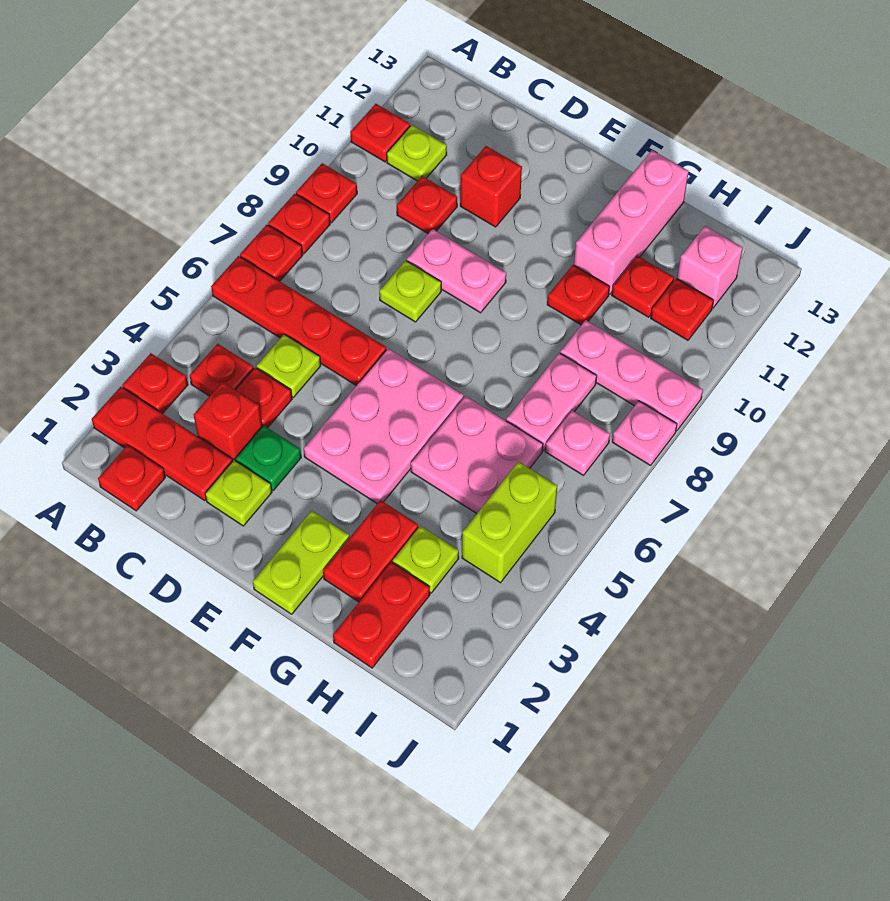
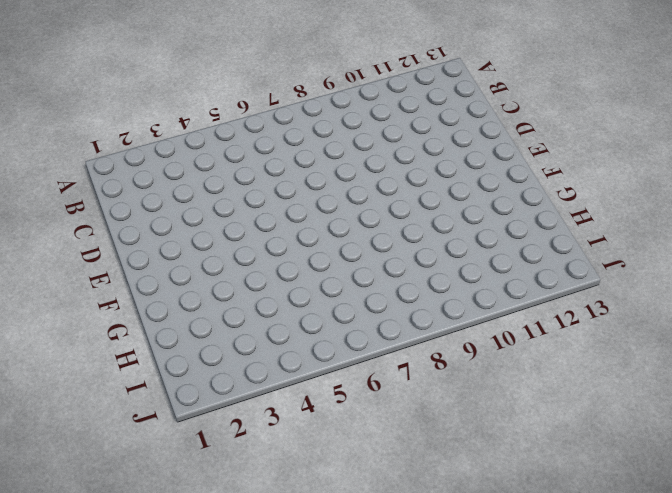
none -> red 1x3 plate [92,387,233,501]
none -> red 1x1 plate [122,353,188,414]
none -> red 1x4 plate [211,256,386,386]
none -> red 1x1 plate [240,225,303,281]

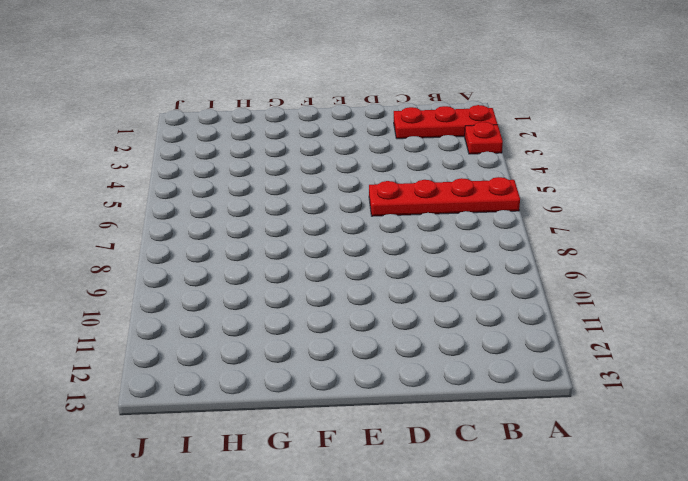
none -> red 1x1 plate [240,225,303,281]
none -> red 1x1 plate [268,194,330,254]
none -> red 1x1 plate [296,163,357,223]
none -> red 1x1 plate [350,104,410,162]

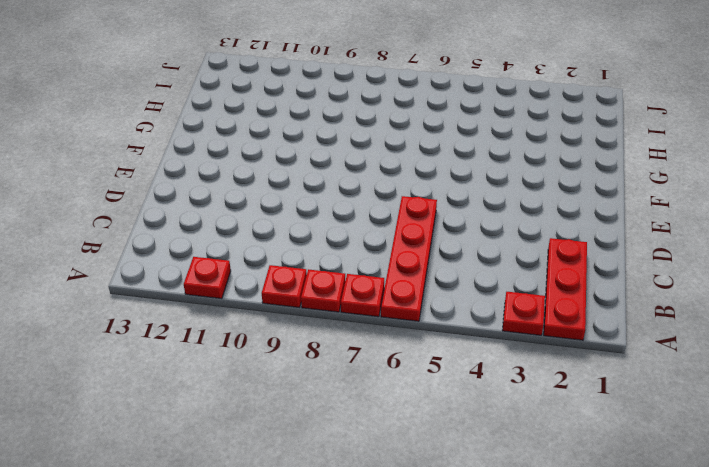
none -> red 1x1 plate [98,445,165,511]
none -> red 1x1 plate [190,344,254,396]
none -> lime 1x1 plate [387,125,447,181]
none -> red 1x1 brick [194,382,262,461]

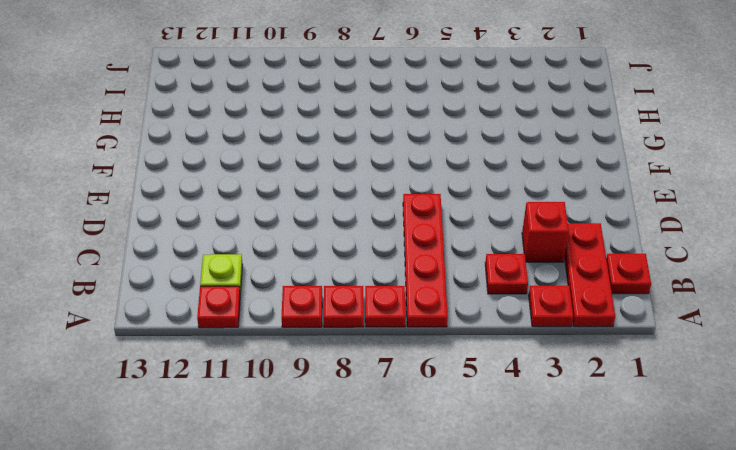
none -> red 1x1 plate [236,368,292,428]
none -> lime 1x1 plate [257,334,321,397]
none -> red 1x1 plate [397,176,457,233]
none -> lime 1x1 plate [205,460,272,526]

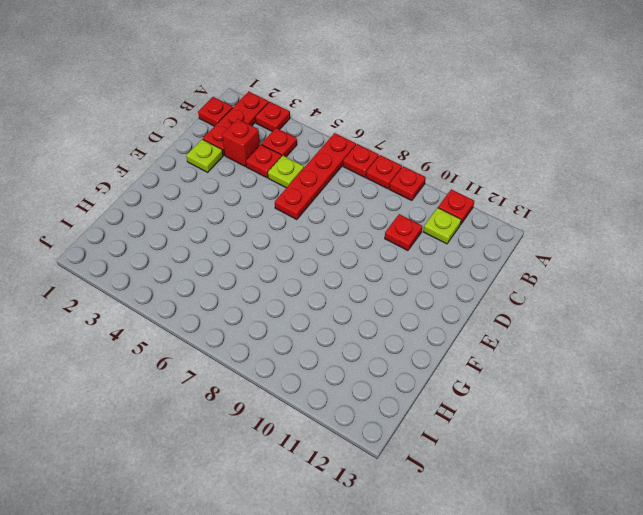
none -> green 1x1 plate [235,425,301,490]
none -> lime 1x1 plate [379,260,441,322]
none -> pink 1x2 plate [407,229,506,313]
none -> red 1x1 brick [460,146,522,227]

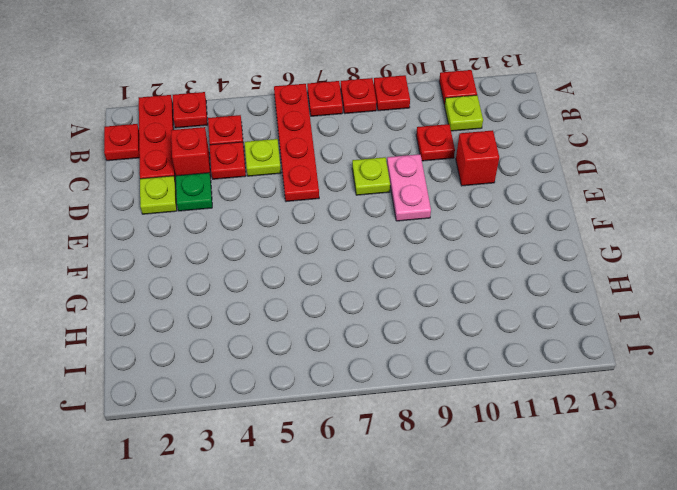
none -> pink 2x3 plate [304,348,464,504]
none -> lime 1x2 plate [253,511,349,614]
none -> red 1x2 plate [323,500,419,602]
none -> pink 2x2 plate [411,396,543,514]

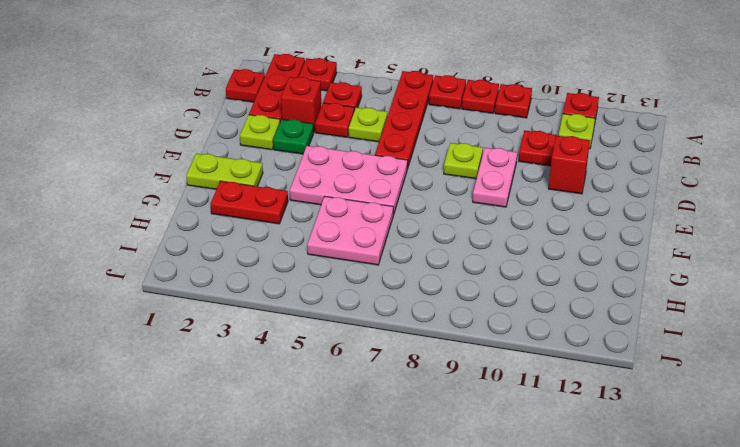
none -> red 1x1 plate [547,265,610,325]
none -> pink 1x3 brick [574,150,689,294]
none -> red 1x2 plate [333,562,430,668]
none -> lime 1x1 plate [393,526,459,593]

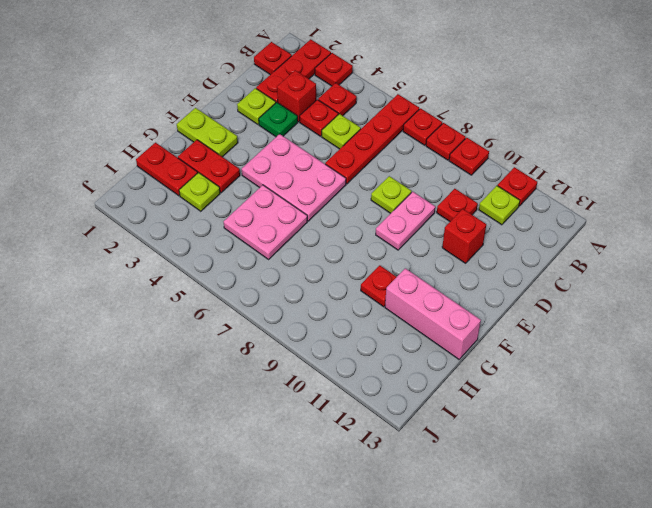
none -> pink 1x2 plate [506,353,597,451]
none -> pink 1x3 plate [560,320,703,431]
none -> red 1x1 plate [612,256,674,317]
none -> lime 1x2 brick [462,462,557,583]

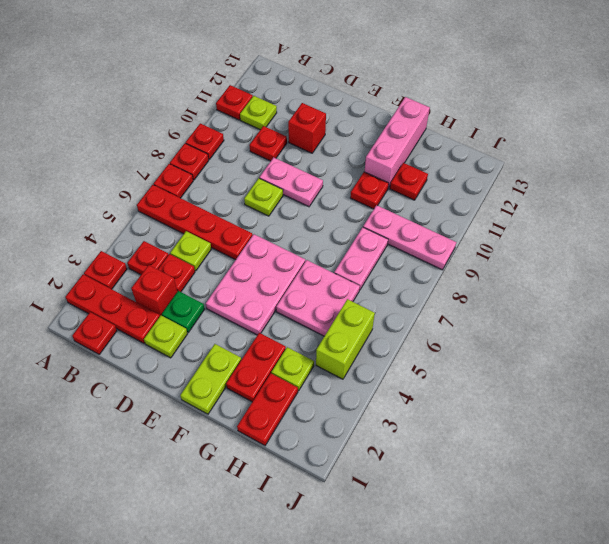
none -> pink 1x1 plate [545,411,610,475]
none -> red 1x1 plate [651,278,714,340]
none -> pink 1x1 brick [677,226,743,308]
none -> pink 1x1 plate [612,401,677,465]

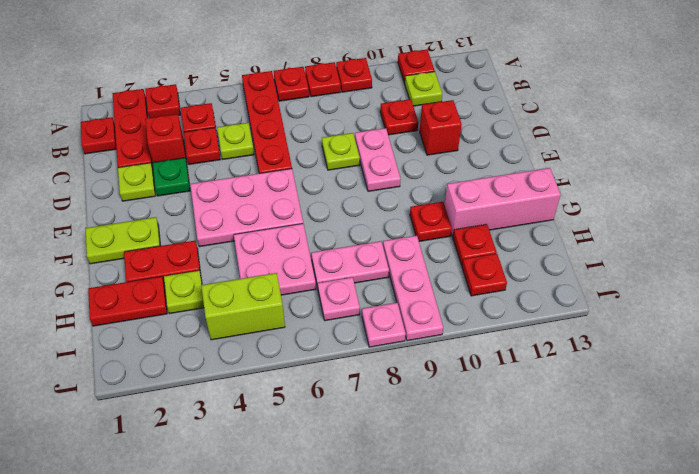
none -> pink 1x1 brick [677,226,743,308]

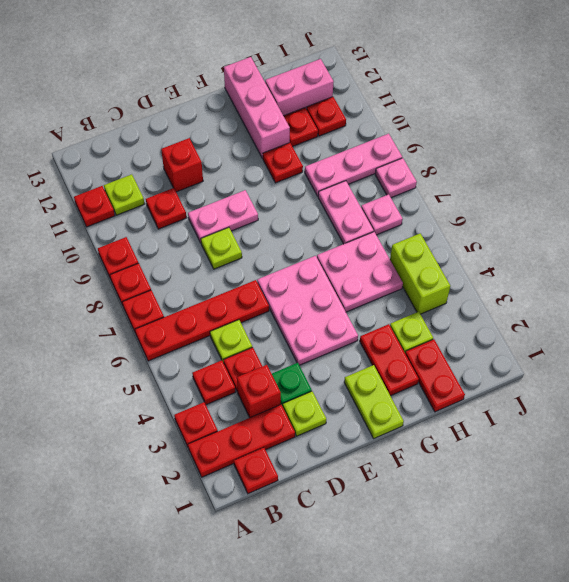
pink 1x2 brick [265,59,334,116] -> pink 1x1 brick [677,226,743,308]

